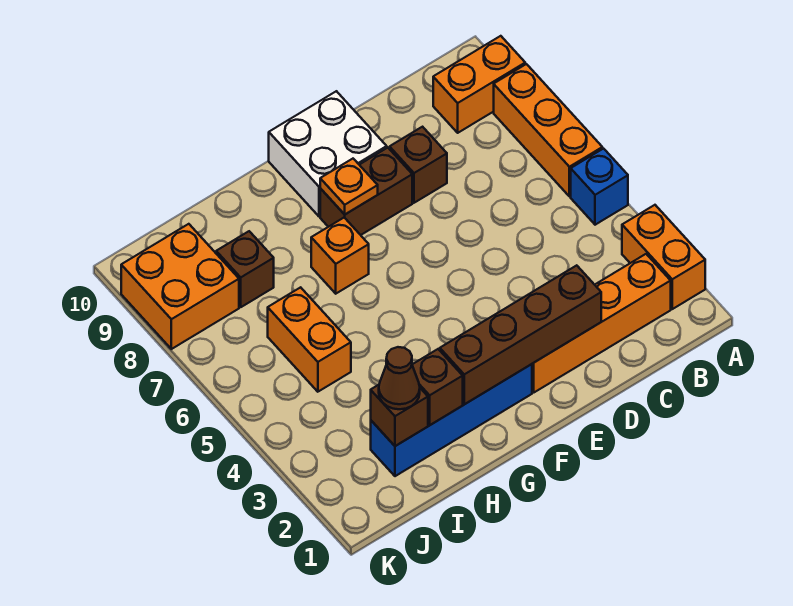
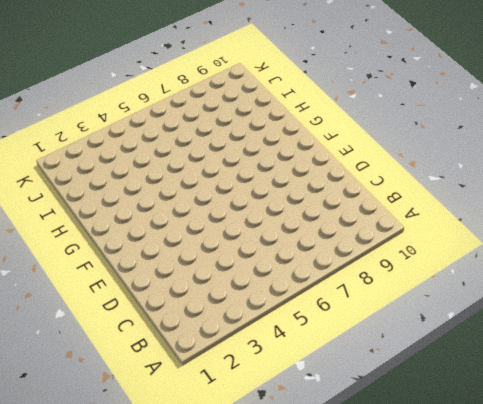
none -> orange 1x2 brick [622,205,705,309]
none -> blue 1x1 brick [571,149,628,225]
none -> orange 1x3 brick [494,64,602,197]

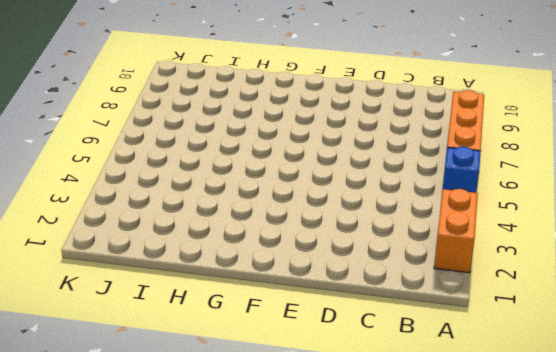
none -> orange 1x2 brick [433,36,525,133]
none -> orange 1x4 brick [532,254,671,392]
none -> brown 1x1 brick [390,127,447,203]

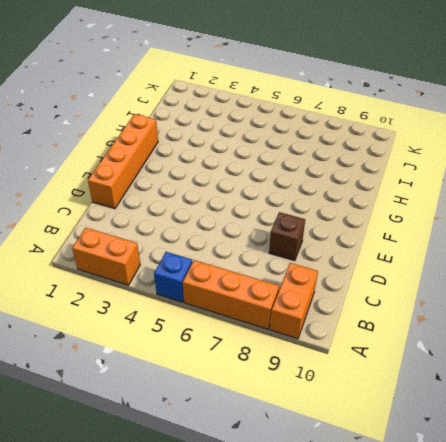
orange 1x4 brick [88,114,158,209] -> orange 1x4 brick moved to [532,254,671,392]
none -> brown 1x2 brick [320,148,412,235]
none -> white 2x2 brick [269,91,387,216]
none -> blue 1x4 brick [371,364,532,476]

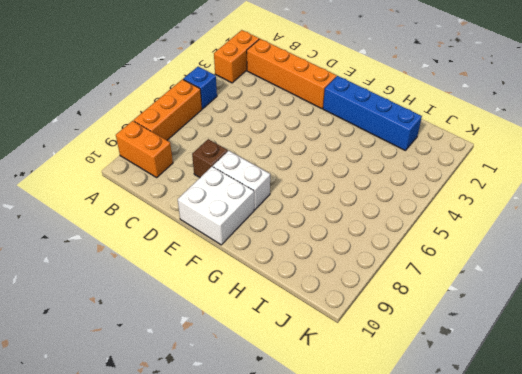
white 1x2 brick [213,151,270,210] -> brown 1x2 brick [320,148,412,235]
none -> orange 1x1 brick [311,218,369,294]
none -> orange 1x2 brick [268,287,351,392]
none -> brown 1x1 brick [216,231,274,307]

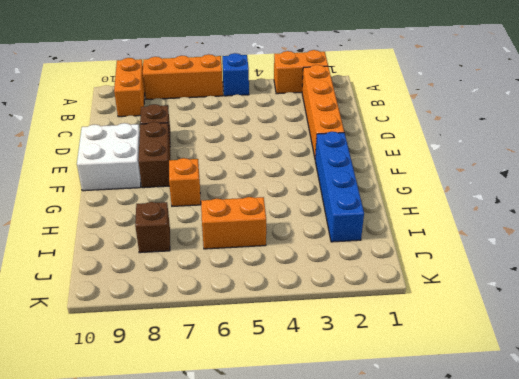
none -> orange 2x2 brick [121,224,239,349]
none -> brown 1x4 brick [440,265,601,404]
none -> orange 1x1 plate [320,159,378,214]

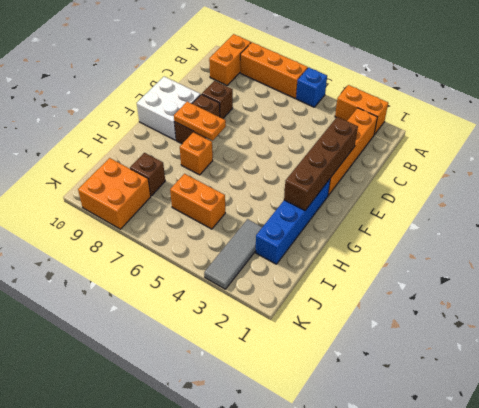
orange 1x2 plate [174,102,226,141] -> orange 1x1 plate [320,159,378,214]
grey 1x3 tile [204,219,262,289] -> none
none -> brown 1x1 brick [412,349,463,425]
none -> brown 1x1 brick [371,385,428,446]
none -> brown 1x1 cone [379,347,420,409]

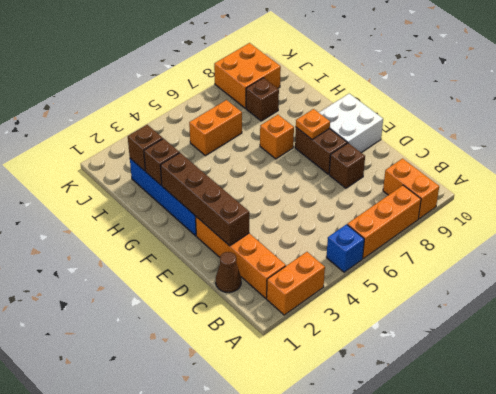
brown 1x1 cone [216,252,241,292] -> brown 1x1 cone moved to [379,347,420,409]

